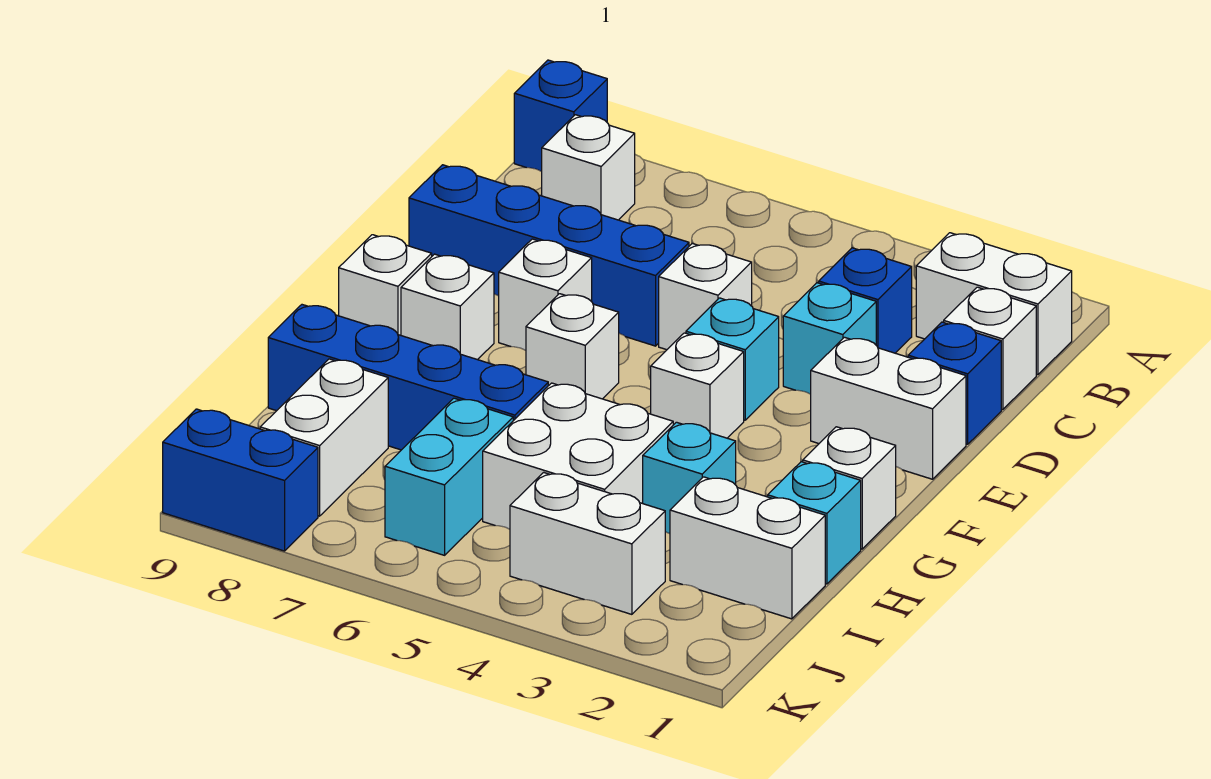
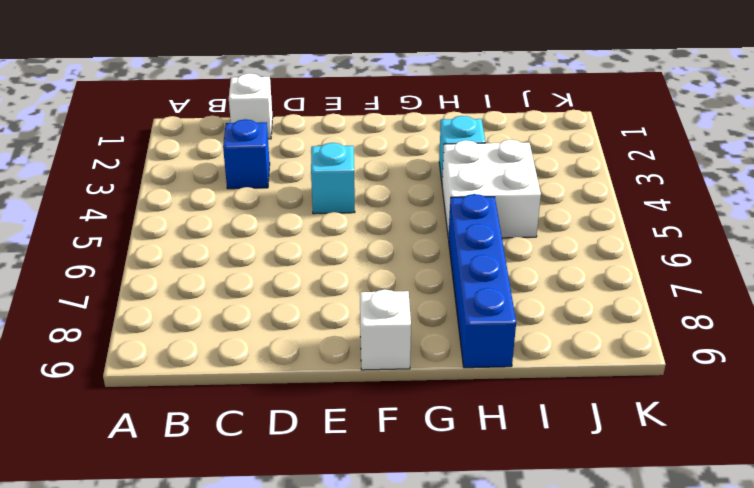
none -> blue 1x1 brick [514,60,607,171]
none -> white 1x2 brick [916,233,1072,375]
none -> white 1x1 brick [542,115,635,220]

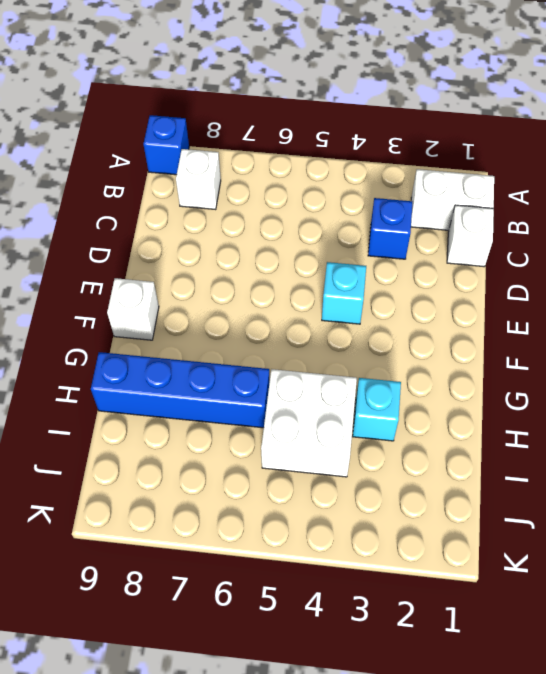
none -> blue 1x1 brick [908,322,1001,444]
none -> cyan 1x1 brick [783,283,876,394]
none -> white 1x1 brick [659,243,752,350]

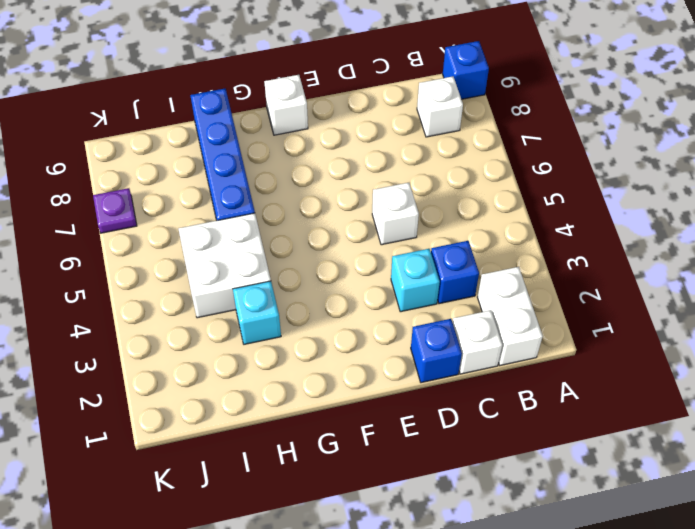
purple 1x1 plate [93,188,137,233] -> none
none -> blue 1x4 brick [409,165,689,346]
none -> white 1x2 brick [811,337,966,479]
none -> cyan 1x1 brick [686,298,779,420]

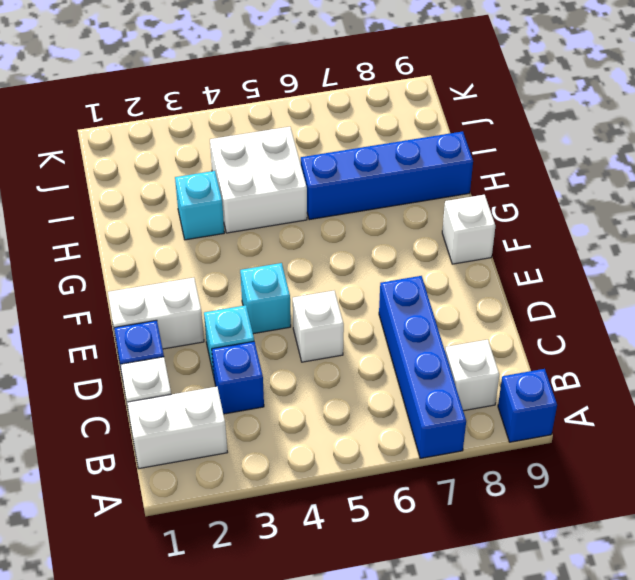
blue 1x4 brick [379,276,466,458] -> blue 1x4 brick turned to [409,165,689,346]
none -> white 1x1 brick [499,239,592,350]
none -> white 1x1 brick [651,333,744,438]
none -> white 1x1 brick [526,294,619,399]

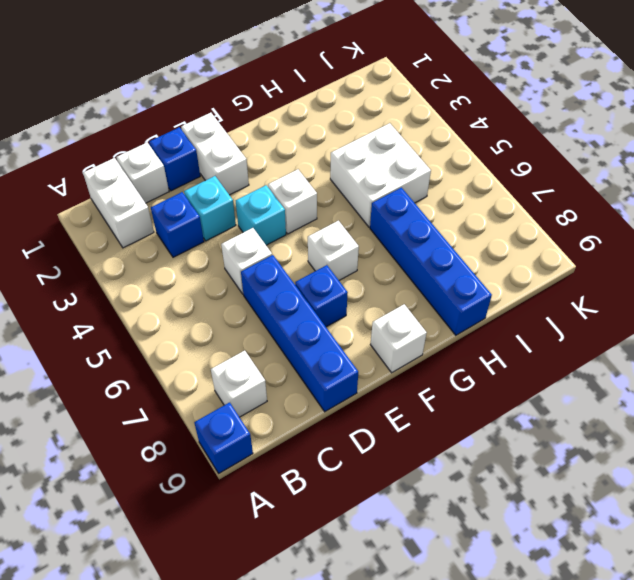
blue 1x1 brick [295,265,348,327] -> white 1x1 brick [499,239,592,350]
none -> white 1x1 brick [401,254,494,360]
none -> white 1x1 brick [803,427,896,549]
none -> cyan 1x1 brick [768,462,861,584]

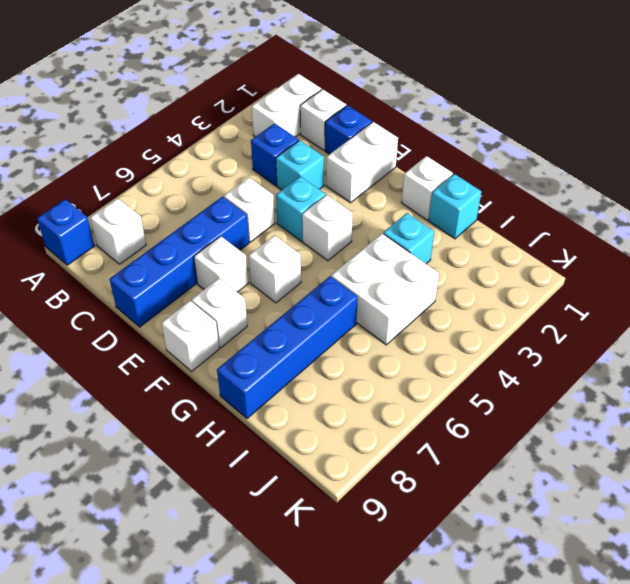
none -> white 1x2 brick [670,477,825,619]
none -> cyan 1x2 brick [385,398,513,555]
none -> white 1x2 brick [260,359,388,516]

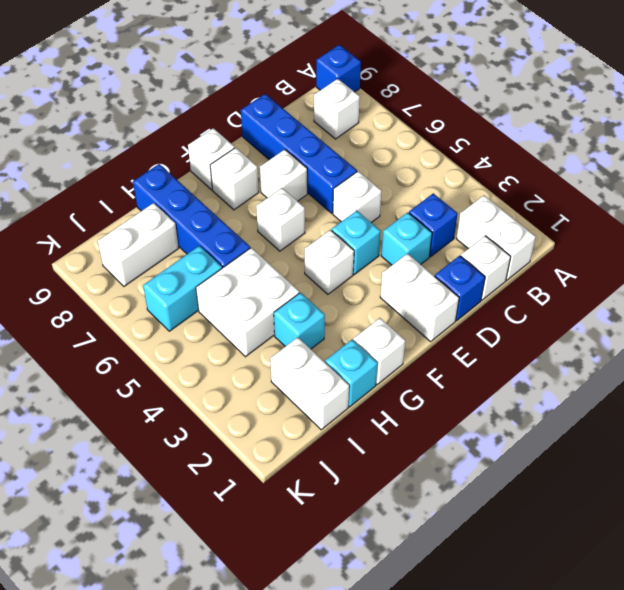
none -> white 1x2 brick [510,472,665,614]
none -> blue 1x2 brick [163,409,318,551]

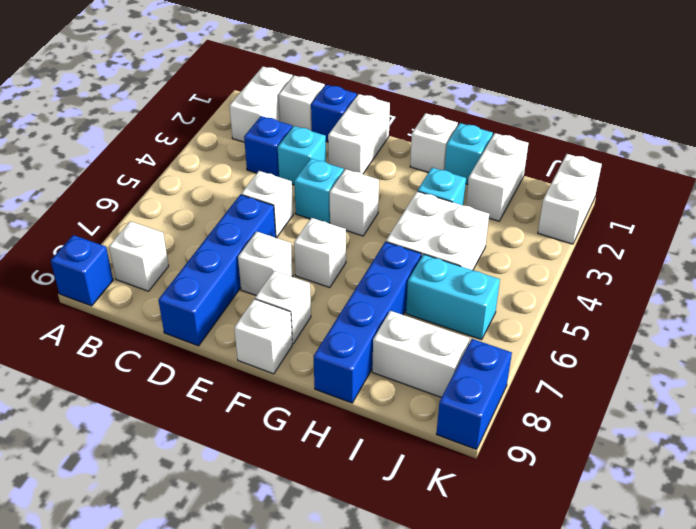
white 1x2 brick [538,154,602,244] -> white 1x2 brick moved to [510,472,665,614]

